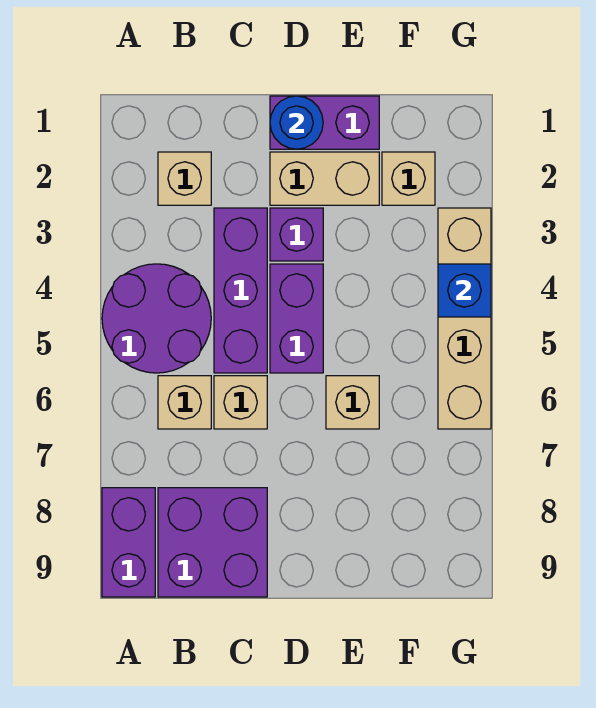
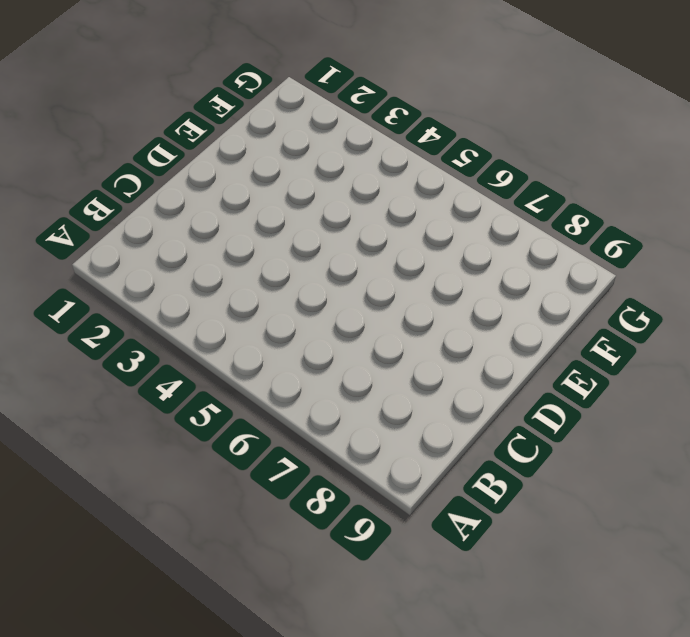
none -> purple 2x2 round brick [102,264,211,373]
none -> purple 1x2 brick [102,488,155,597]
none -> tan 1x1 brick [158,152,211,205]

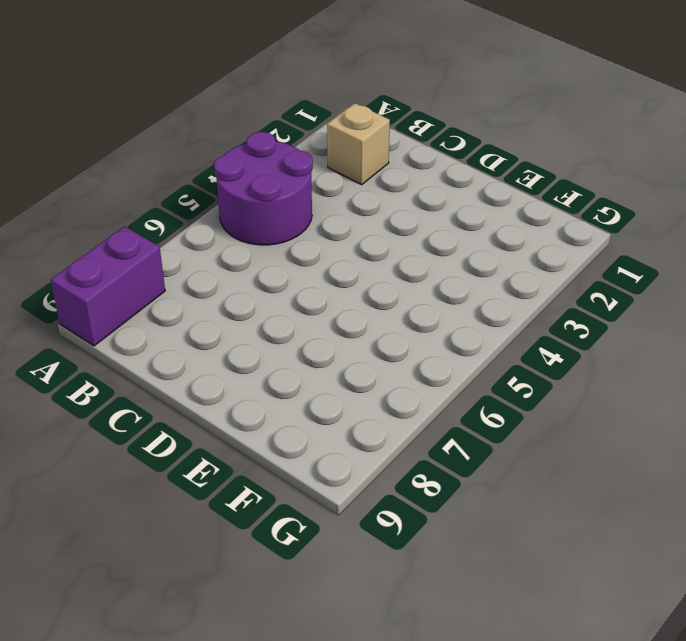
none -> tan 1x1 brick [158,376,211,429]
none -> purple 2x2 brick [158,488,267,597]
none -> purple 1x3 brick [214,208,267,373]

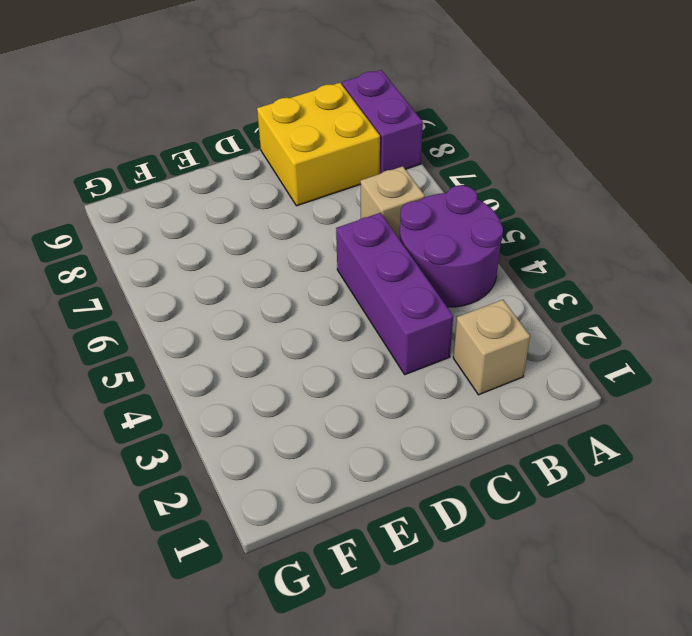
yellow 2x2 brick [257,83,380,206] -> purple 2x2 brick [158,488,267,597]
none -> tan 1x1 brick [214,376,267,429]
none -> purple 1x2 brick [270,96,379,149]
none -> tan 1x2 brick [270,152,379,205]

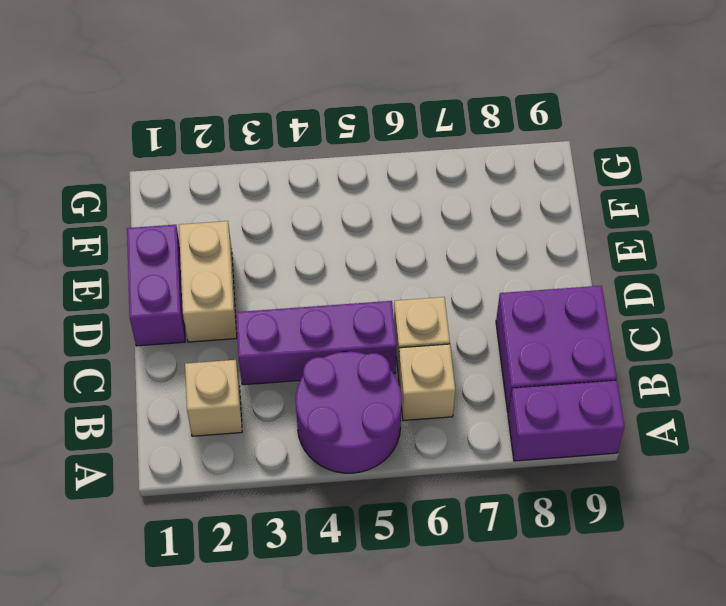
none -> purple 1x1 brick [270,208,323,261]
none -> purple 1x2 brick [270,264,323,373]
none -> tan 1x1 brick [326,376,379,429]

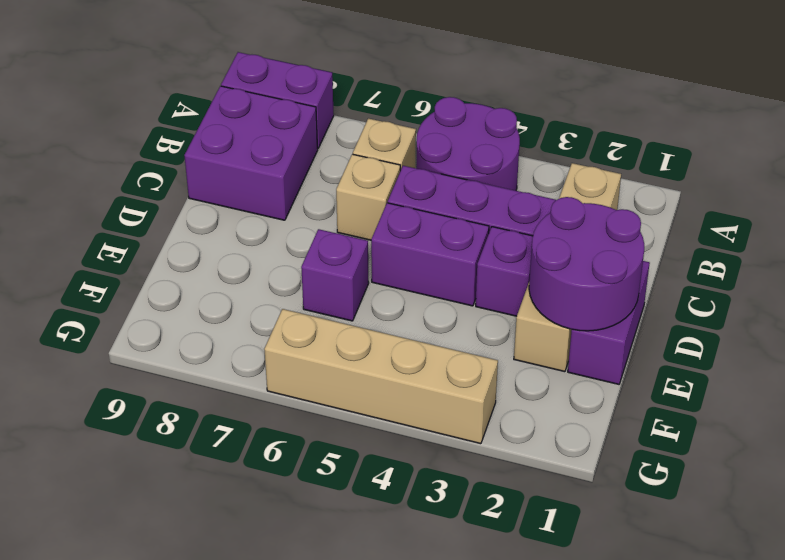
purple 2x2 round brick [529,197,644,331] -> blue 1x1 round brick [270,96,323,149]
purple 1x1 brick [301,229,369,321] -> tan 1x1 brick [326,376,379,429]
none -> tan 1x1 brick [382,152,435,205]
none -> blue 1x1 brick [438,264,491,317]

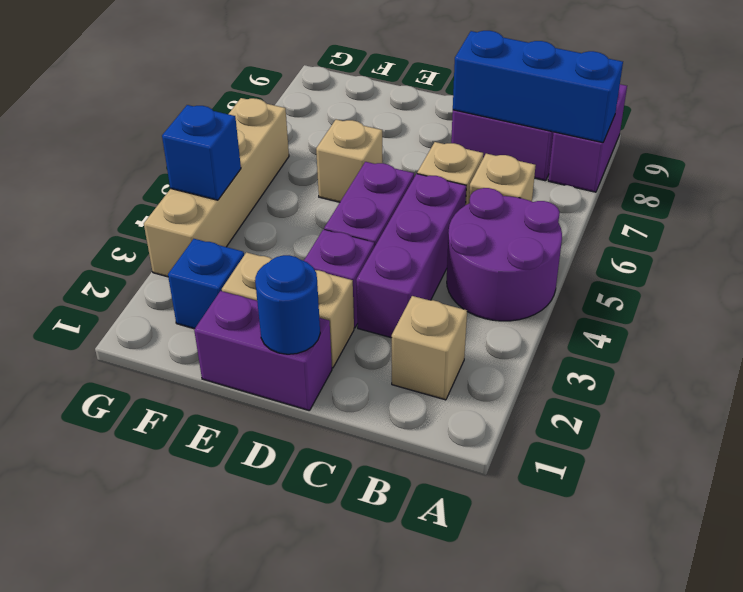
blue 1x3 brick [453,31,623,143] -> none
blue 1x1 brick [168,239,244,329] -> tan 1x1 brick [382,152,435,205]

